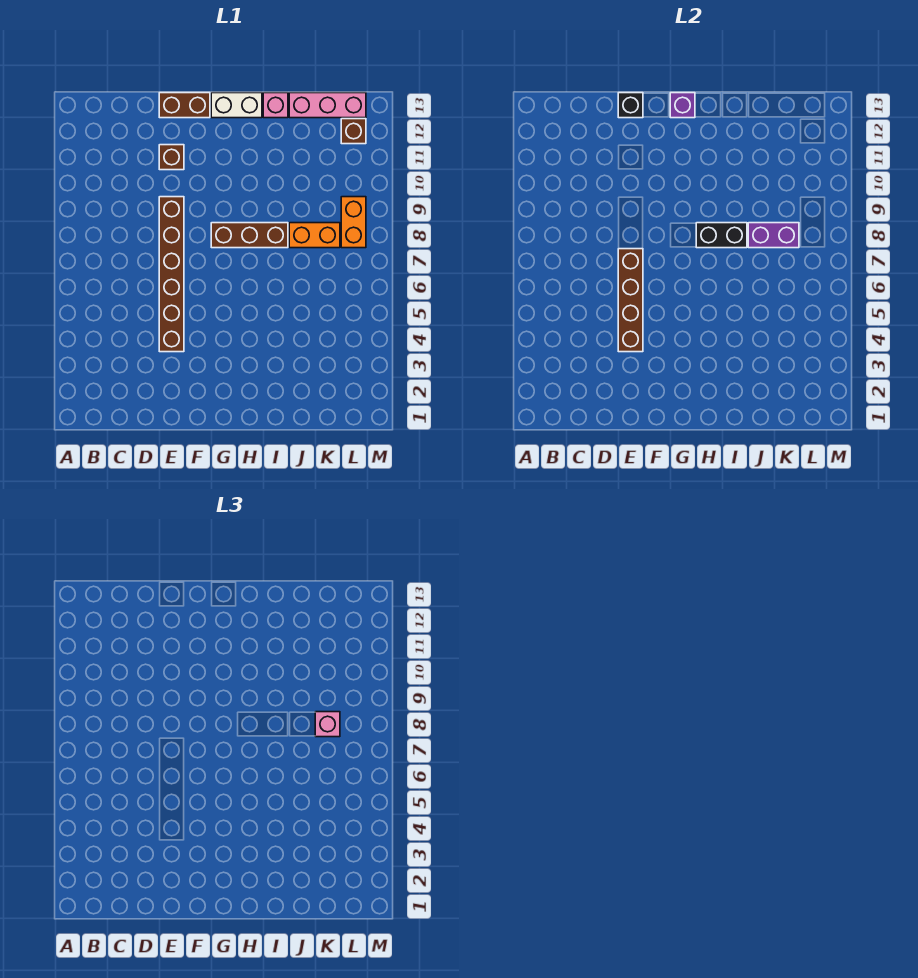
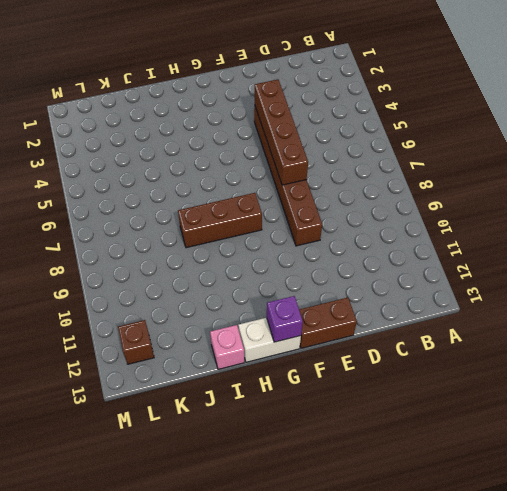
none -> brown 1x1 brick [159,145,184,170]
none -> orange 1x2 brick [289,223,340,248]
none -> pink 1x3 brick [289,93,366,118]

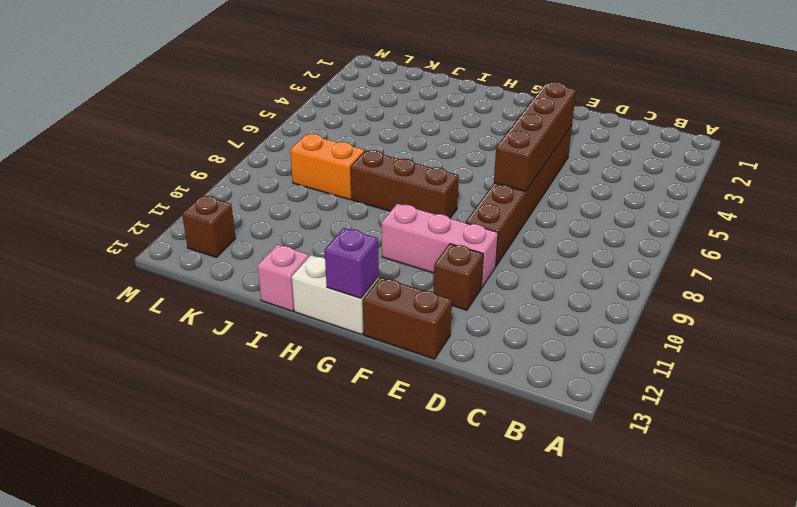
pink 1x3 brick [382,204,498,288] -> pink 1x3 brick moved to [289,93,366,118]
none -> orange 1x2 brick [341,197,366,248]
none -> black 1x1 brick [618,93,643,118]
none -> black 1x2 brick [696,223,747,248]

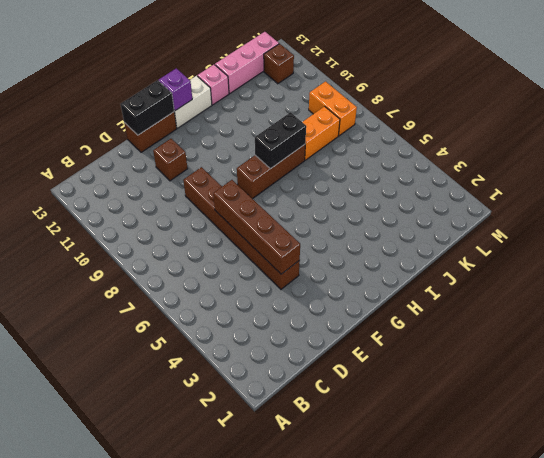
black 1x2 brick [121,80,174,135] -> black 1x1 brick [618,93,643,118]
none -> purple 1x2 brick [748,223,799,248]
none -> pink 1x1 brick [315,712,340,737]

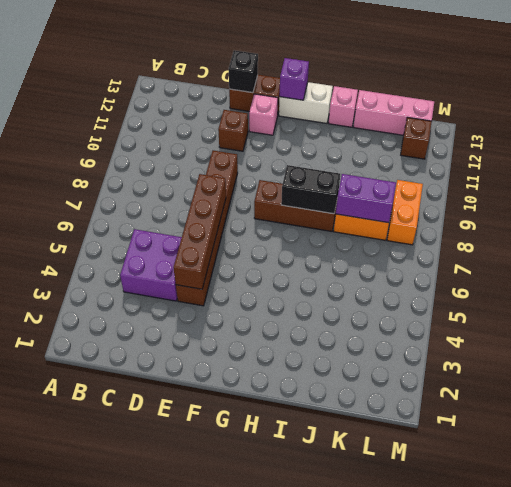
purple 2x2 brick [120,229,182,301] -> none
pink 1x1 brick [249,94,278,135] -> pink 1x1 brick moved to [315,712,340,737]

